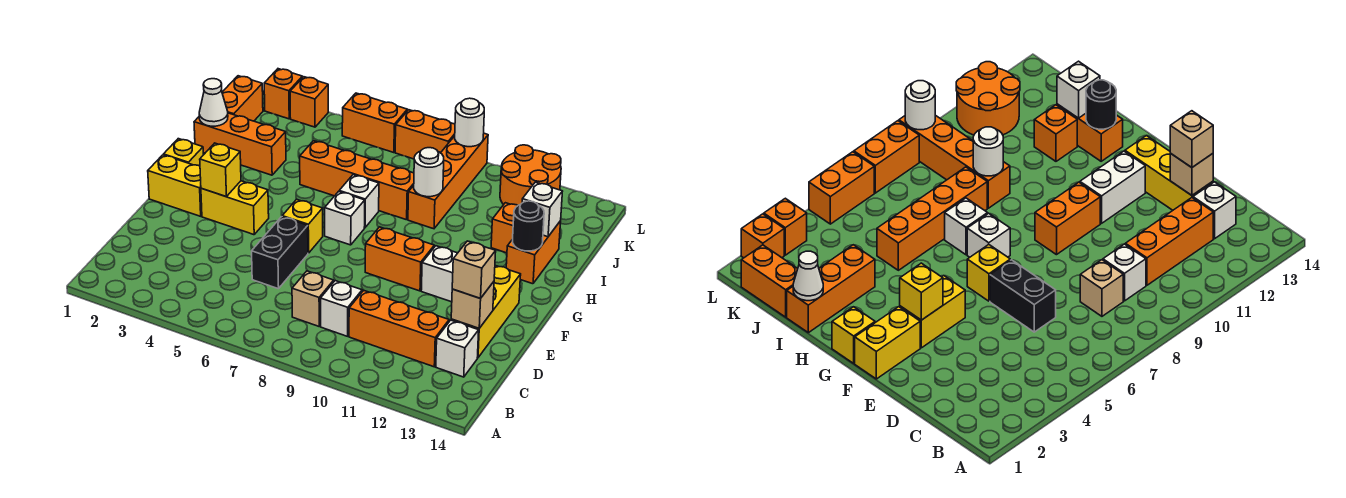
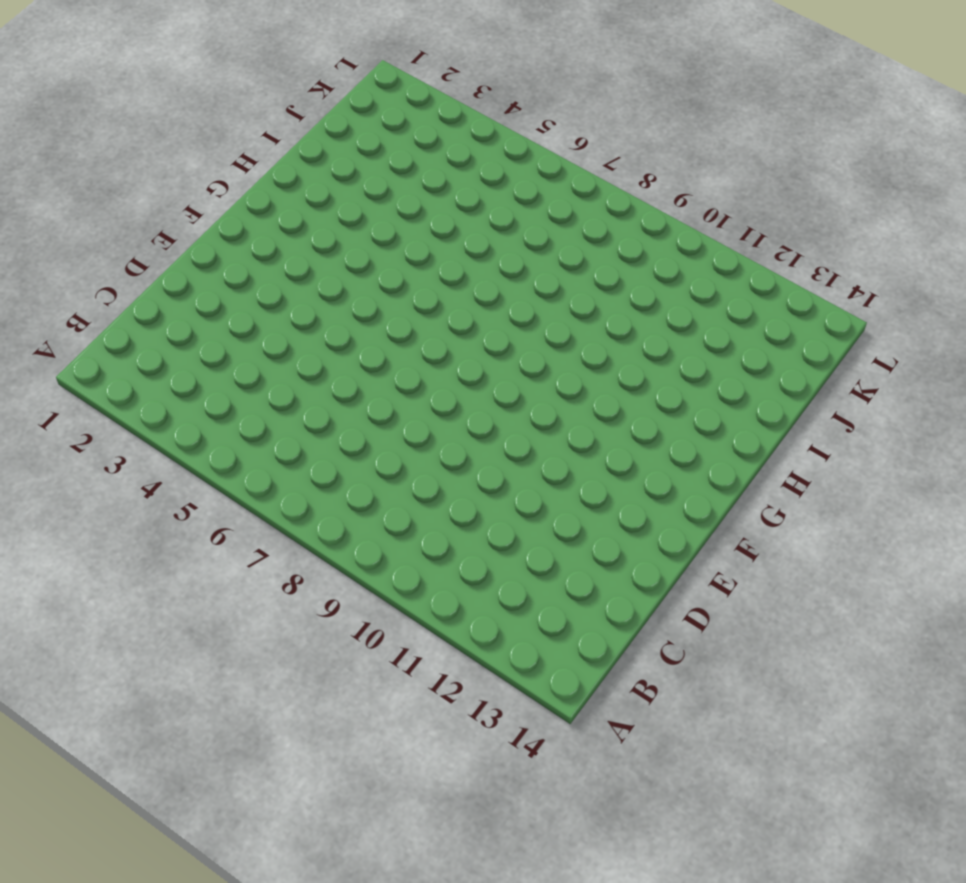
none -> tan 1x1 brick [292,271,334,326]
none -> white 1x1 brick [321,281,362,336]
none -> orange 1x3 brick [349,290,449,367]
none -> white 1x1 brick [436,320,479,377]

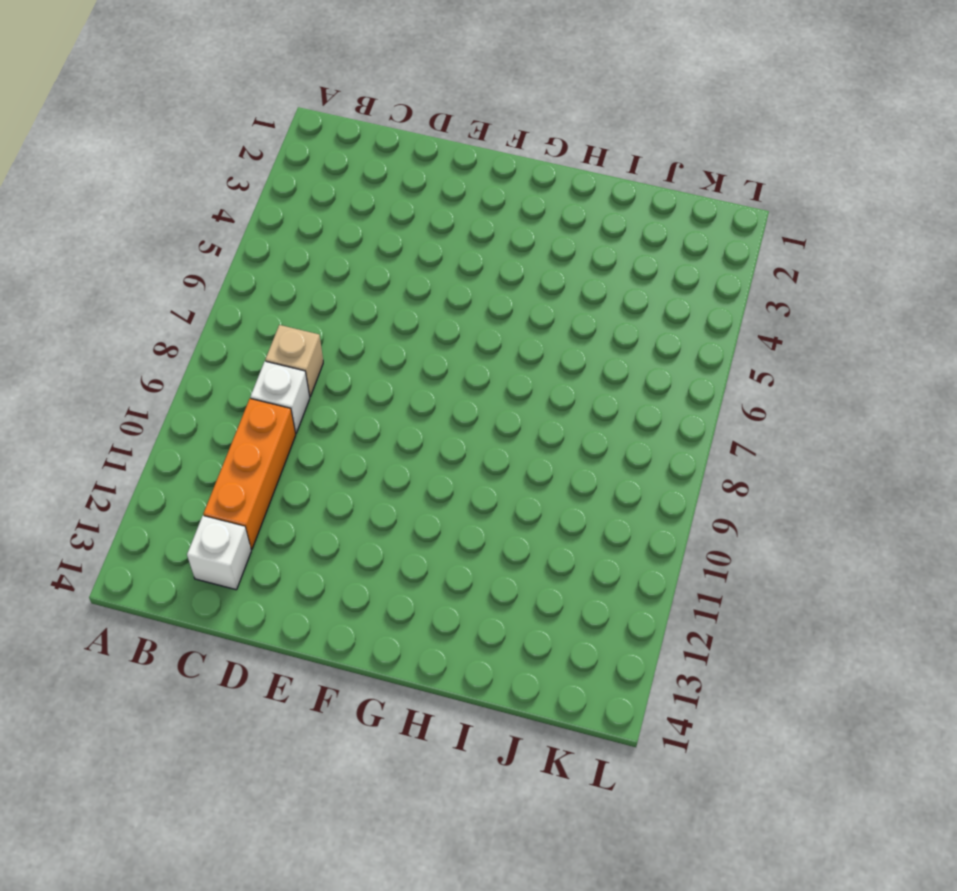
none -> black 1x2 brick [252,217,308,289]
none -> yellow 1x3 brick [451,266,521,358]
none -> yellow 1x2 brick [148,155,202,216]
none -> yellow 1x2 brick [201,181,269,235]

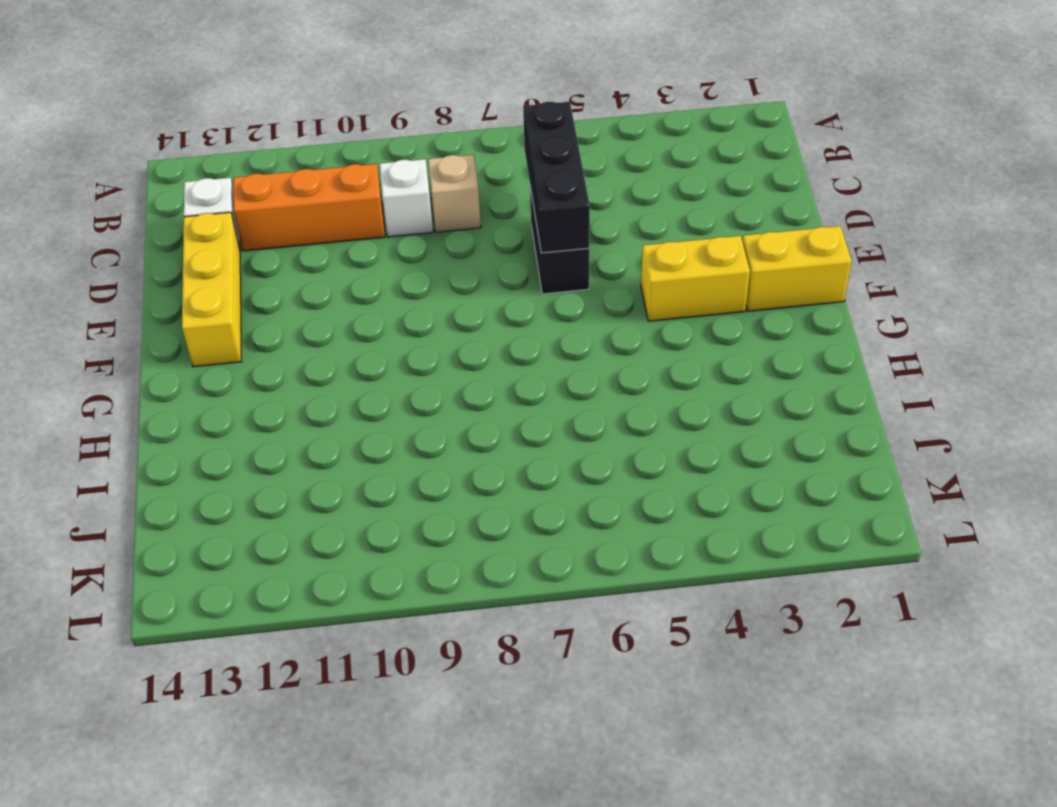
black 1x3 brick [523,102,590,253] -> none
none -> yellow 1x1 brick [282,199,323,253]
none -> orange 1x2 brick [365,227,434,291]
none -> white 1x2 brick [421,246,457,302]
none -> yellow 1x1 brick [163,139,203,166]

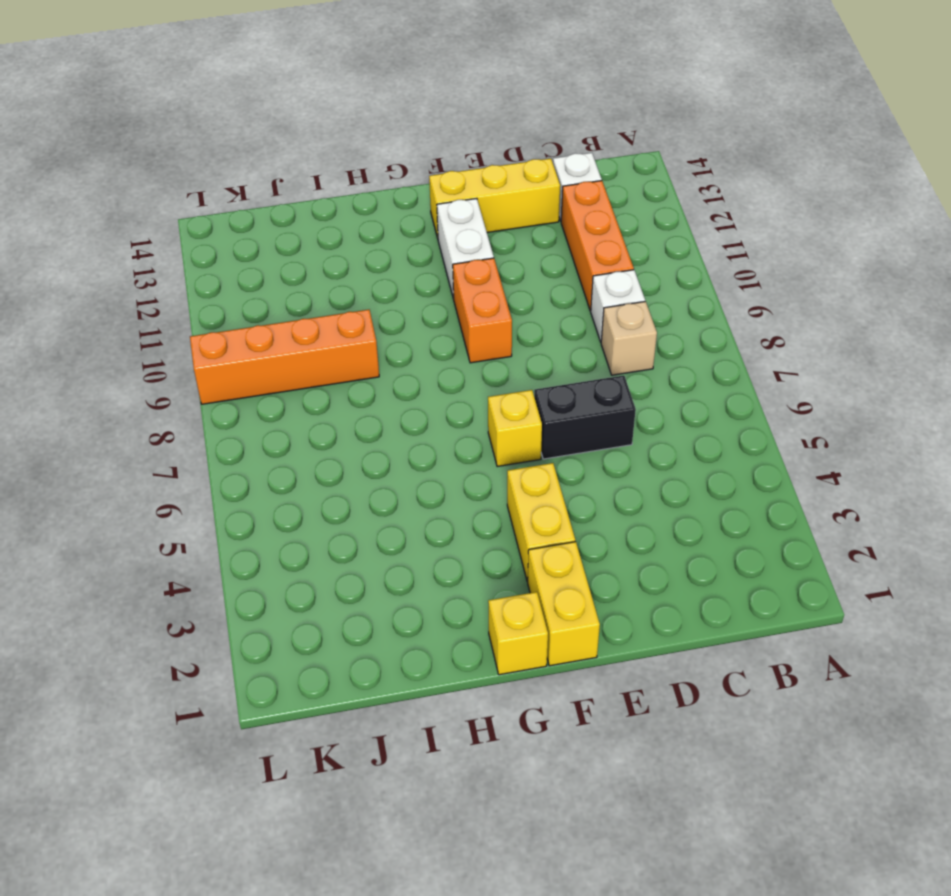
none -> white 1x1 brick [325,191,365,245]
none -> white 1x1 brick [339,175,379,228]
none -> orange 1x2 brick [506,221,561,284]
none -> orange 1x3 brick [194,113,286,175]

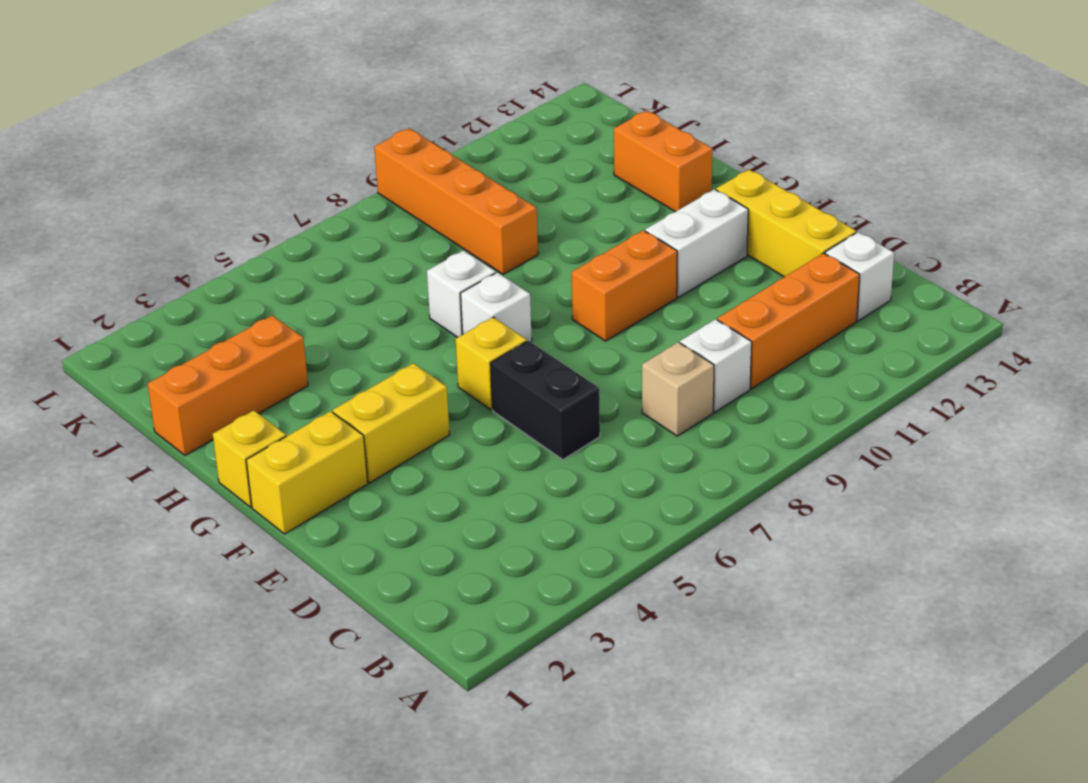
none -> orange 1x4 brick [300,141,414,220]
none -> orange 1x1 brick [491,203,518,253]
none -> orange 1x2 brick [222,76,263,121]
none -> orange 2x2 round brick [500,145,561,205]

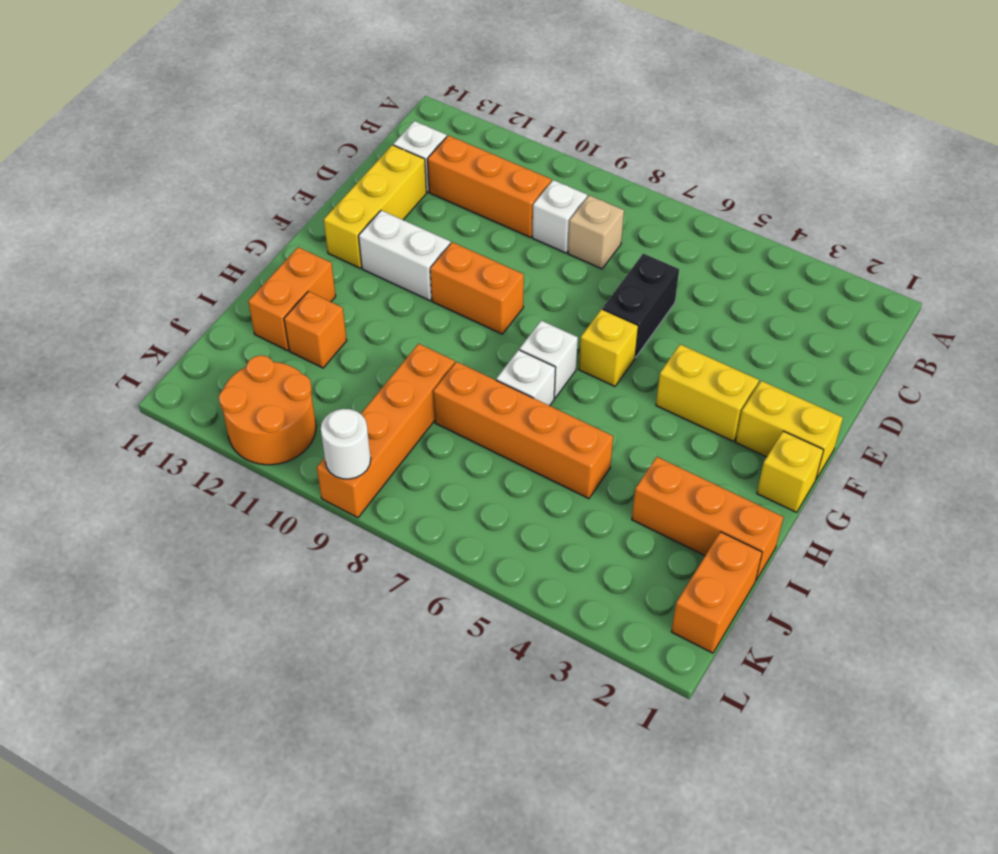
none -> orange 1x1 brick [264,69,302,119]
none -> orange 1x1 brick [290,77,328,127]
none -> orange 1x2 brick [342,93,407,153]
none -> orange 1x2 brick [395,110,455,159]

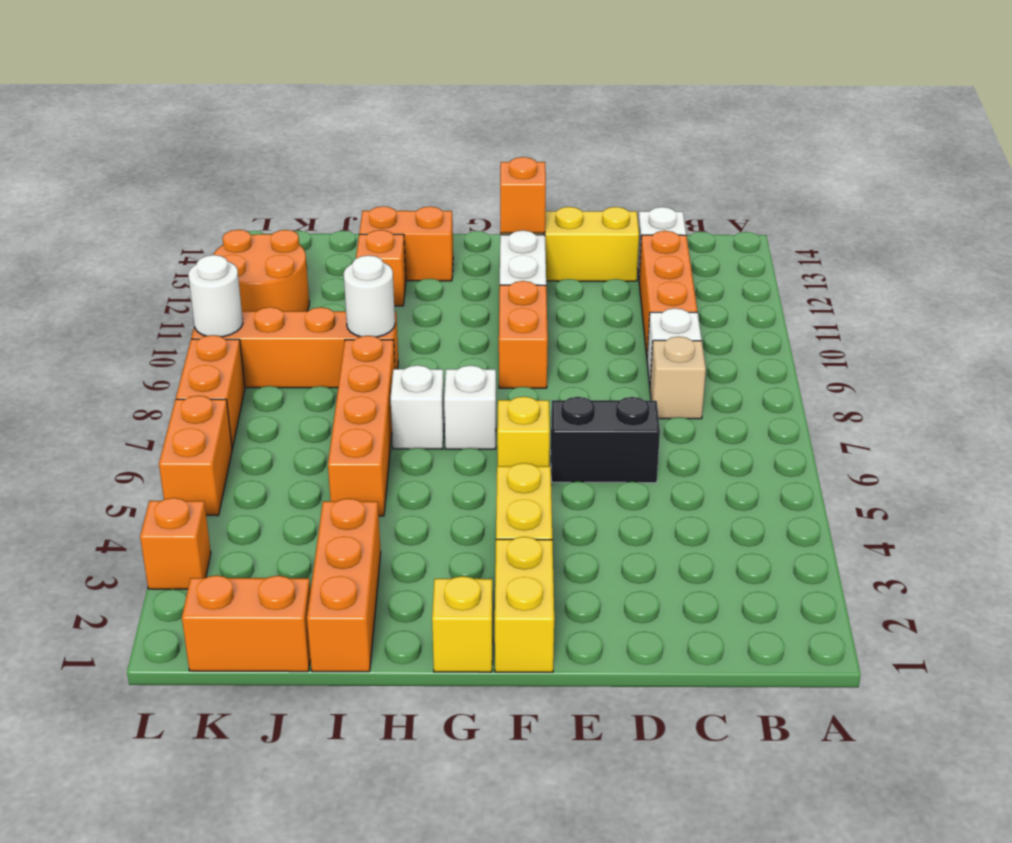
orange 1x1 brick [500,157,546,233] -> orange 1x1 brick moved to [264,69,302,119]
none -> tan 1x1 brick [451,282,494,328]
none -> yellow 1x1 brick [200,143,241,196]
none -> black 1x1 round brick [513,201,544,251]
none -> white 1x1 cone [199,79,228,126]

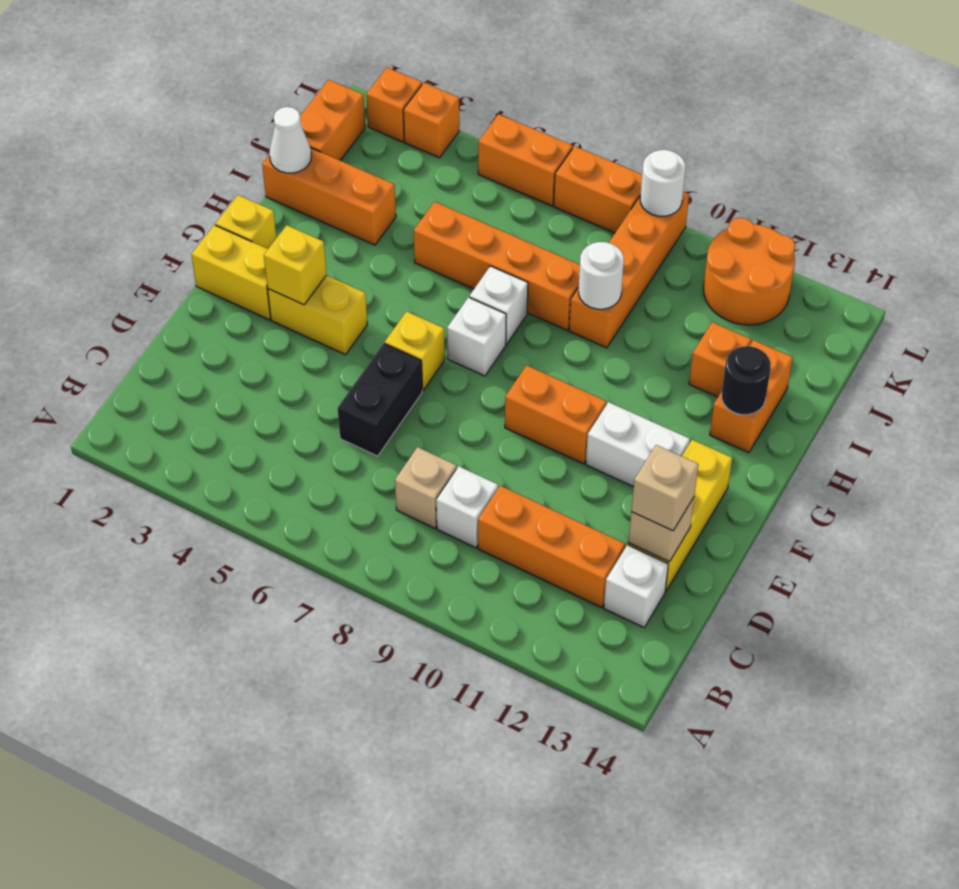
none -> white 1x1 brick [522,182,563,237]

